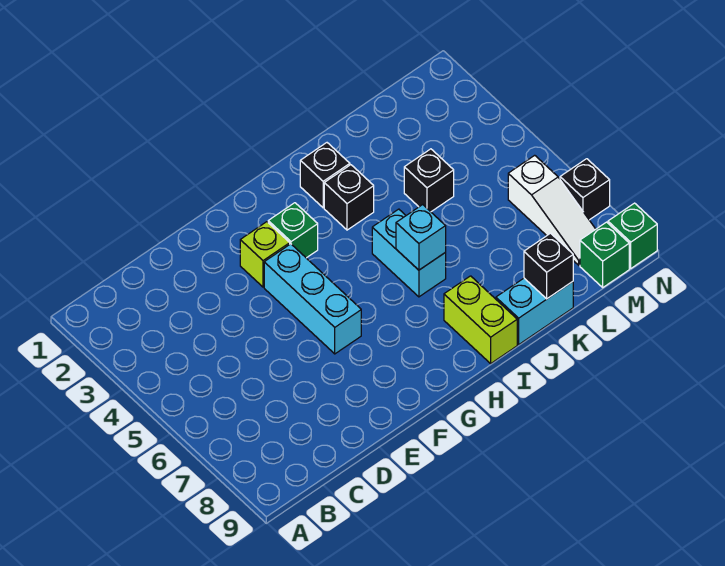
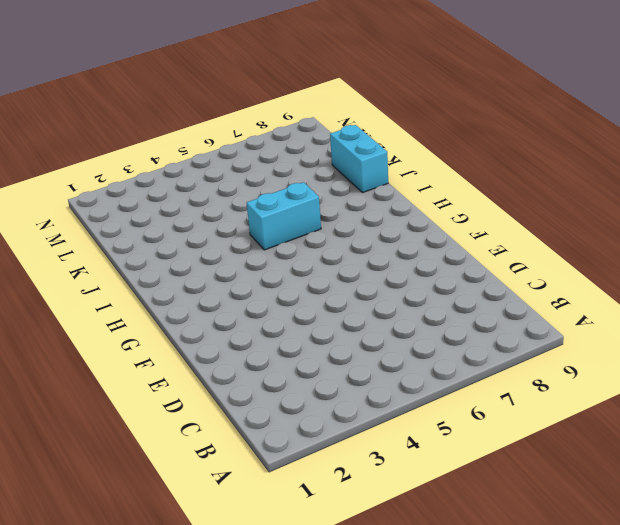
none -> lime 1x1 brick [240,222,290,287]
none -> cyan 1x3 brick [264,244,361,354]
none -> green 1x1 brick [268,203,318,258]

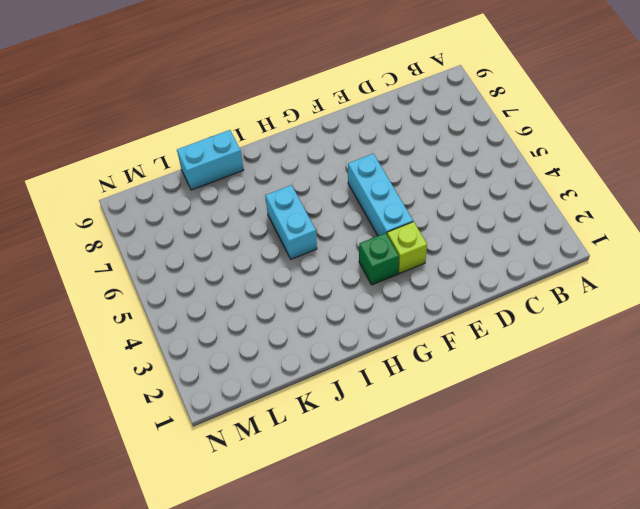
none -> black 1x1 brick [300,143,350,208]
none -> black 1x1 brick [324,165,374,230]
none -> lime 1x2 brick [444,276,517,363]

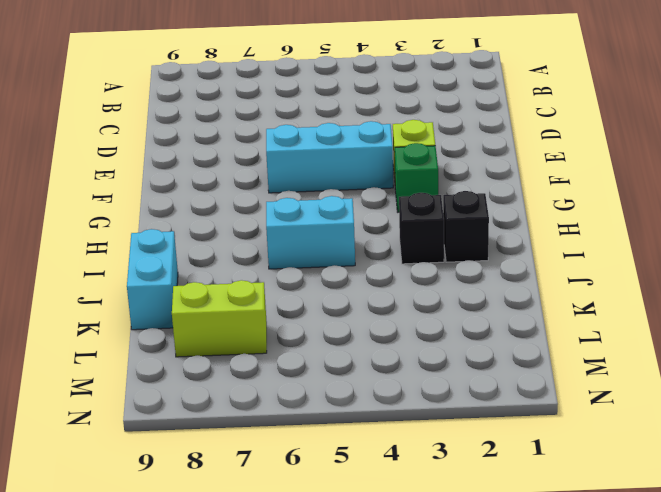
lime 1x2 brick [172,280,267,357] -> lime 1x2 brick moved to [444,276,517,363]
none -> black 1x1 brick [404,149,454,212]
none -> white 1x3 slope [508,155,596,265]
none -> green 1x1 brick [580,222,629,287]

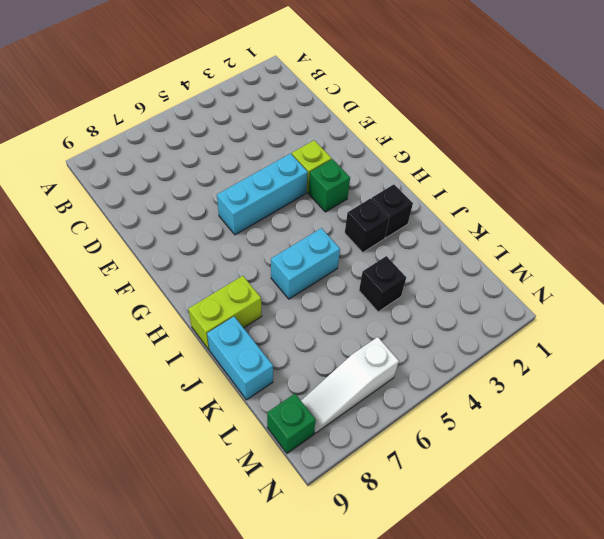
none -> black 1x1 brick [560,159,610,220]
none -> green 1x1 brick [608,203,657,268]
none -> cyan 1x1 brick [396,205,446,270]

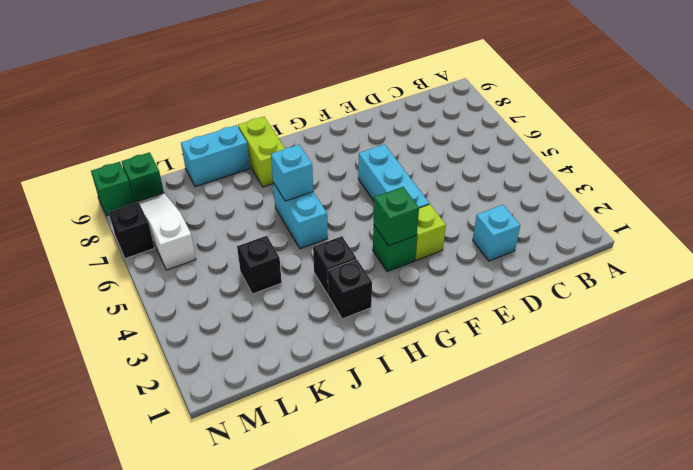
cyan 1x1 brick [473,205,520,261] -> none
green 1x1 brick [374,187,419,246] -> none
none -> black 1x1 brick [524,233,573,299]

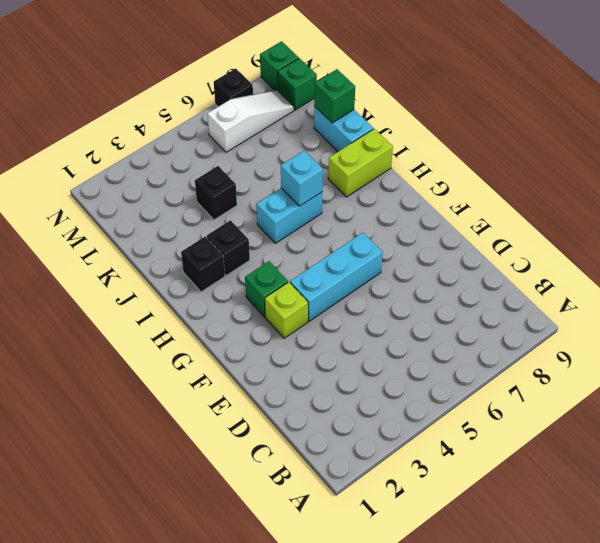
green 1x1 brick [314,69,355,123] -> black 1x1 brick [524,233,573,299]

